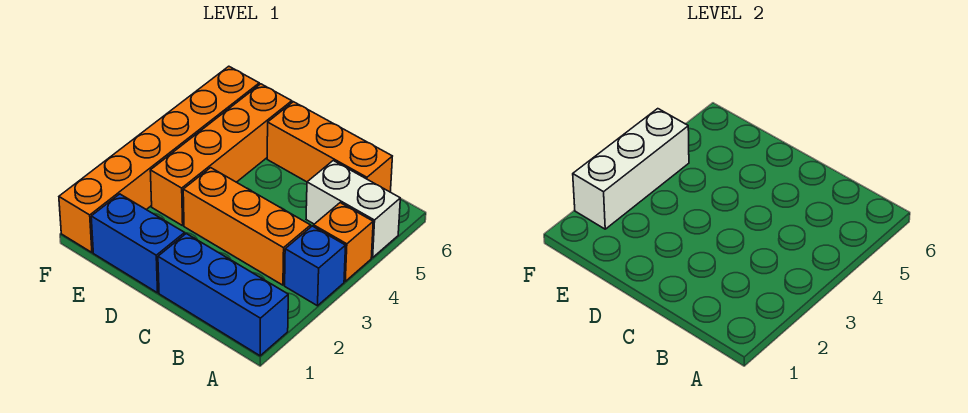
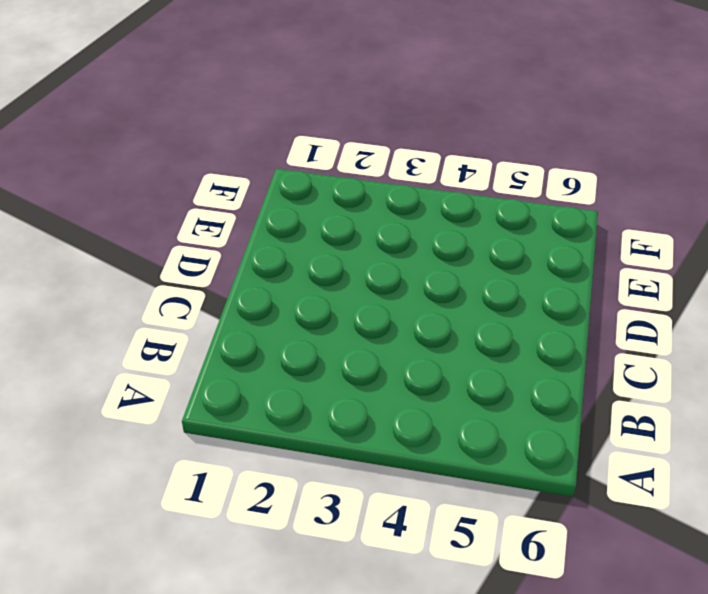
none -> blue 1x3 brick [158,234,288,356]
none -> blue 1x1 brick [285,226,346,306]

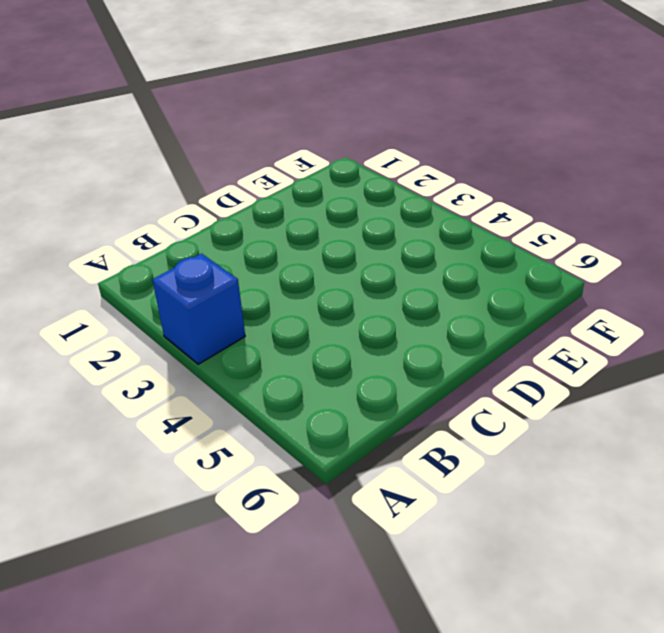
none -> blue 1x3 brick [158,234,288,356]
none -> orange 1x1 brick [314,203,373,281]

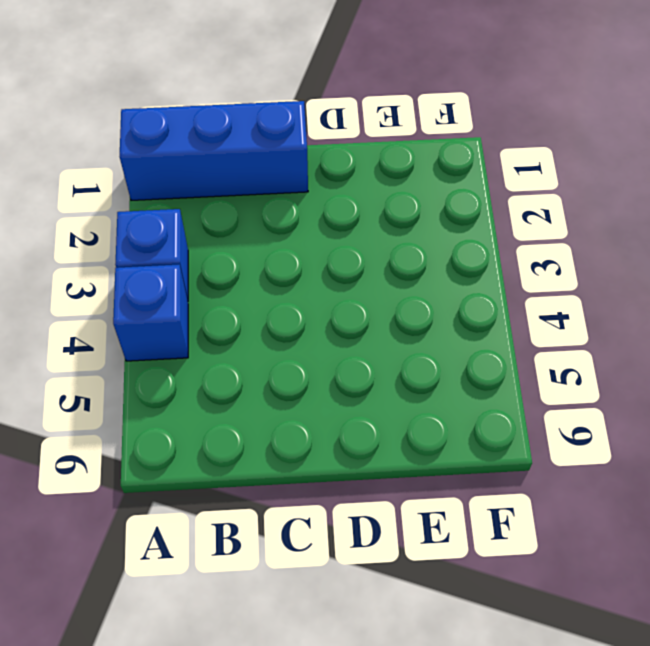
blue 1x1 brick [113,265,188,361] -> orange 1x1 brick [314,203,373,281]
none -> white 1x2 brick [306,161,400,257]
none -> orange 1x3 brick [183,168,311,285]

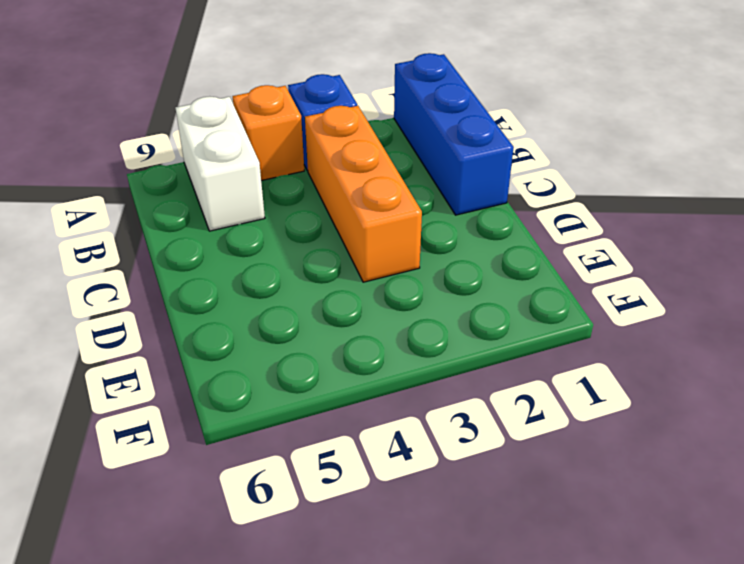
none -> orange 1x3 brick [267,102,392,192]
none -> blue 1x2 brick [91,194,185,293]

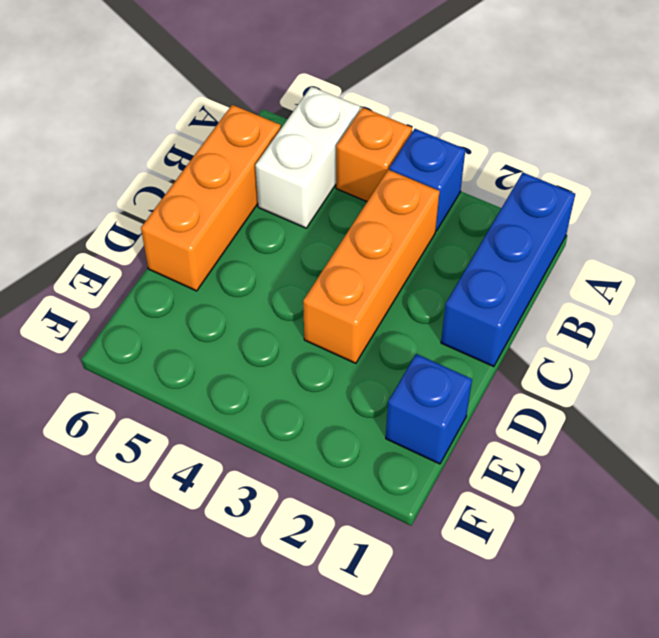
blue 1x1 brick [386,354,472,464] -> blue 1x2 brick [91,194,185,293]
none -> orange 1x4 brick [150,84,292,226]
none -> orange 1x6 brick [59,66,259,252]

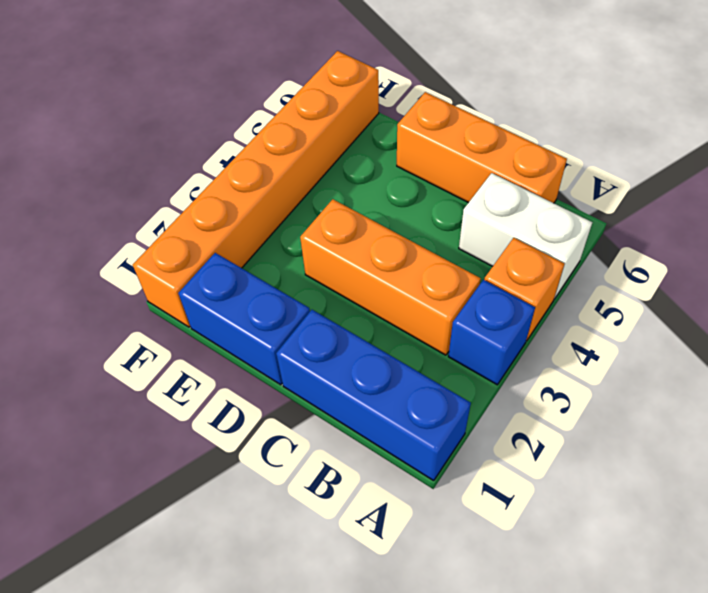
none -> orange 1x4 brick [150,84,292,226]
none -> white 1x3 brick [573,109,689,229]

